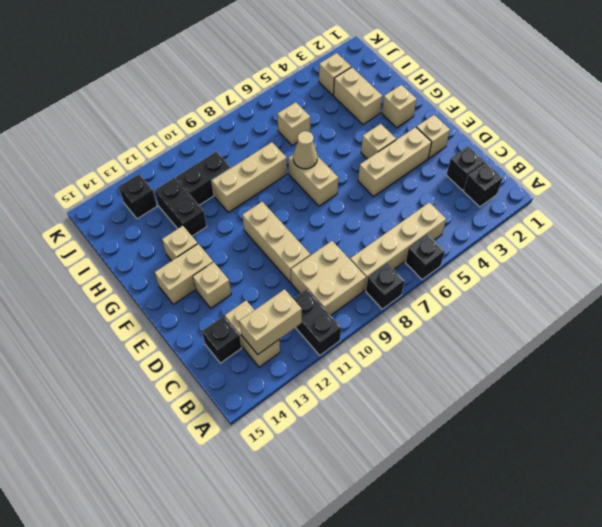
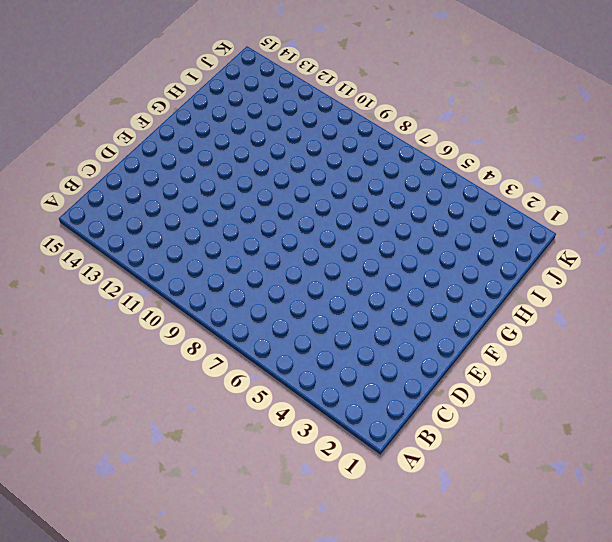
none -> black 1x1 brick [406,234,445,280]
none -> black 1x1 brick [366,263,405,309]
none -> black 1x2 brick [293,289,341,355]

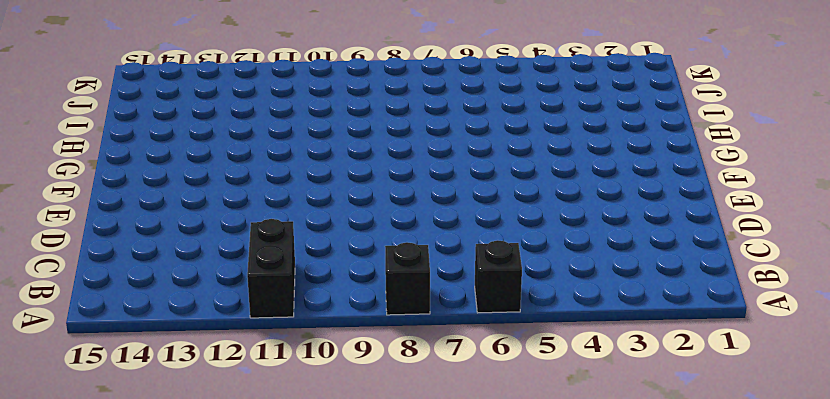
none -> black 1x1 brick [463,162,503,207]
none -> tan 1x4 brick [350,202,446,290]
none -> tan 2x2 brick [291,241,366,315]

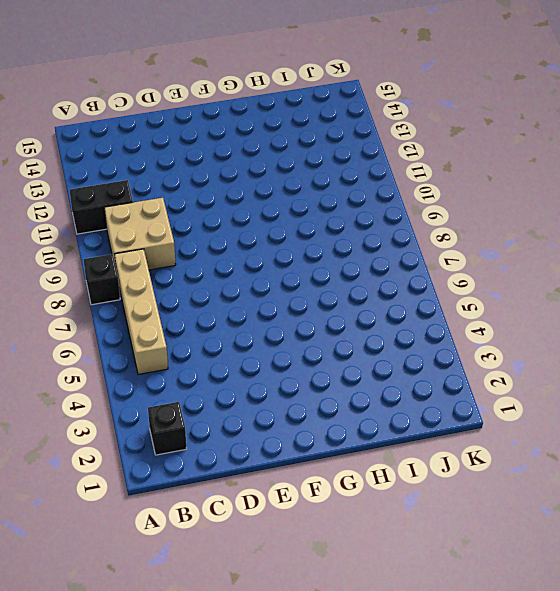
none -> black 1x1 brick [406,234,445,280]
none -> tan 1x2 brick [225,301,280,367]
none -> black 1x1 brick [446,146,485,190]

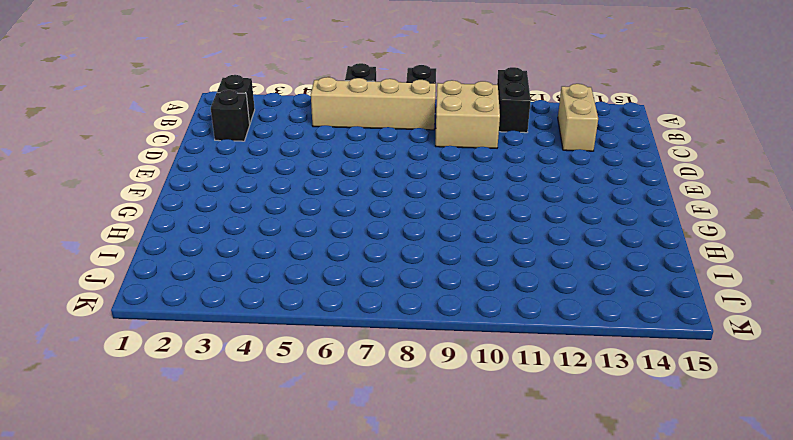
none -> black 1x1 brick [202,316,241,363]
none -> tan 1x3 brick [242,202,310,283]
none -> tan 1x1 brick [416,115,450,158]

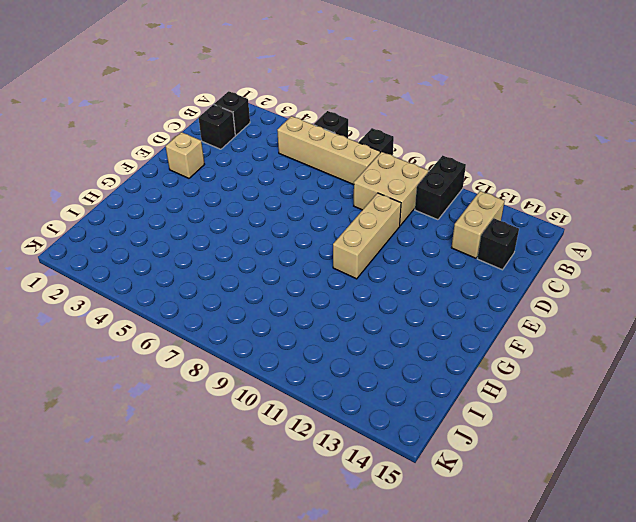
none -> tan 1x3 brick [358,127,432,197]
none -> tan 1x1 brick [193,262,231,308]
none -> tan 1x1 brick [361,124,396,159]

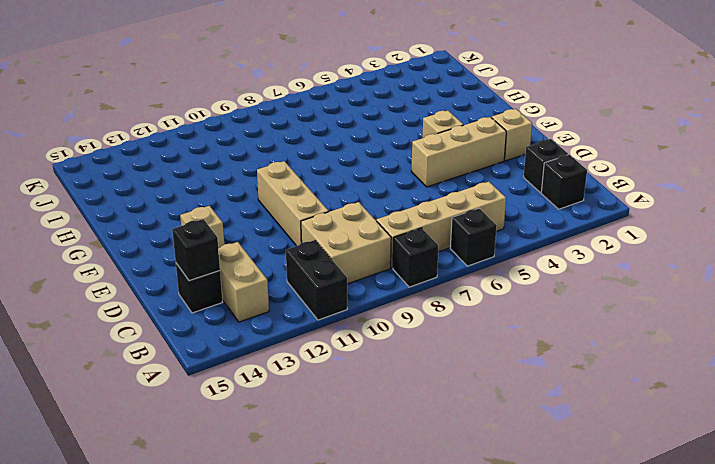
black 1x1 brick [172,219,220,281] -> black 1x1 brick moved to [119,174,157,219]
none -> tan 1x2 brick [288,155,338,206]
none -> tan 1x2 brick [155,244,213,304]
none -> tan 1x1 brick [382,85,417,128]

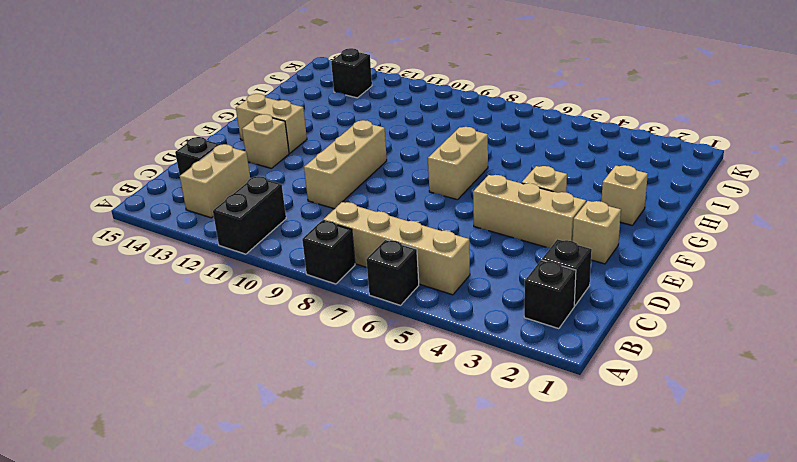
none -> tan 2x2 brick [291,241,366,315]
none -> tan 1x1 brick [162,226,198,261]
none -> tan 1x2 brick [334,67,382,125]

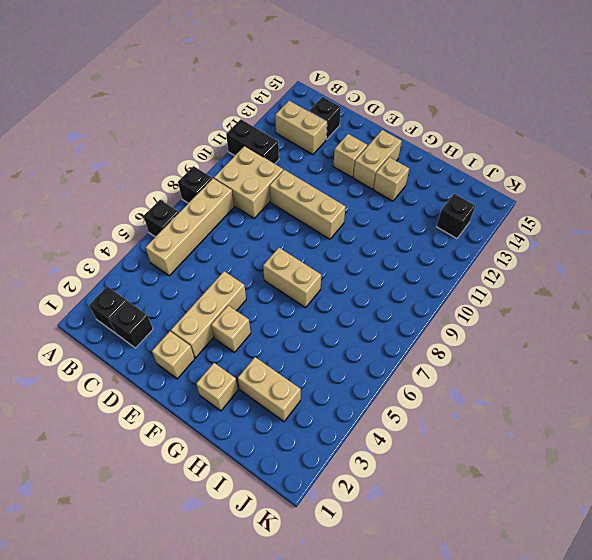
none -> tan 1x3 brick [212,142,287,212]
none -> black 1x2 brick [155,178,207,236]
none -> tan 1x1 brick [278,102,310,145]

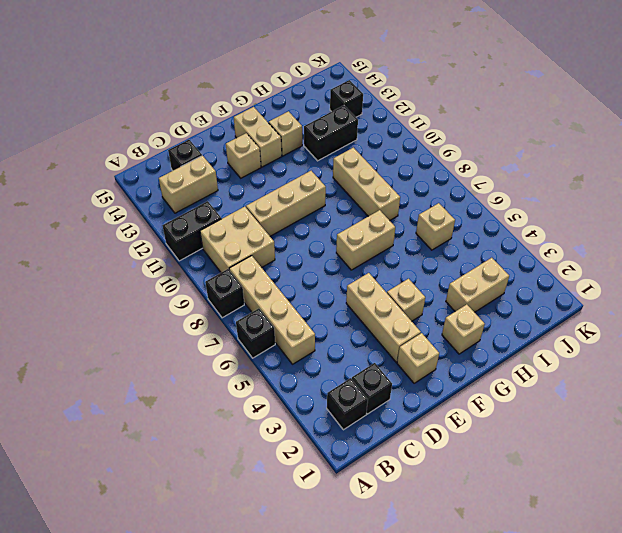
none -> black 1x2 brick [176,152,231,205]
none -> tan 1x1 brick [319,53,351,95]
none -> tan 1x2 brick [239,289,302,354]

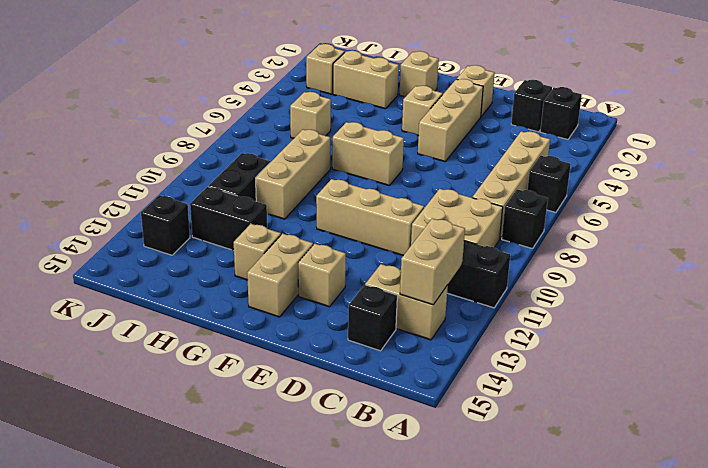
none -> tan 1x1 cone [293,131,317,169]

